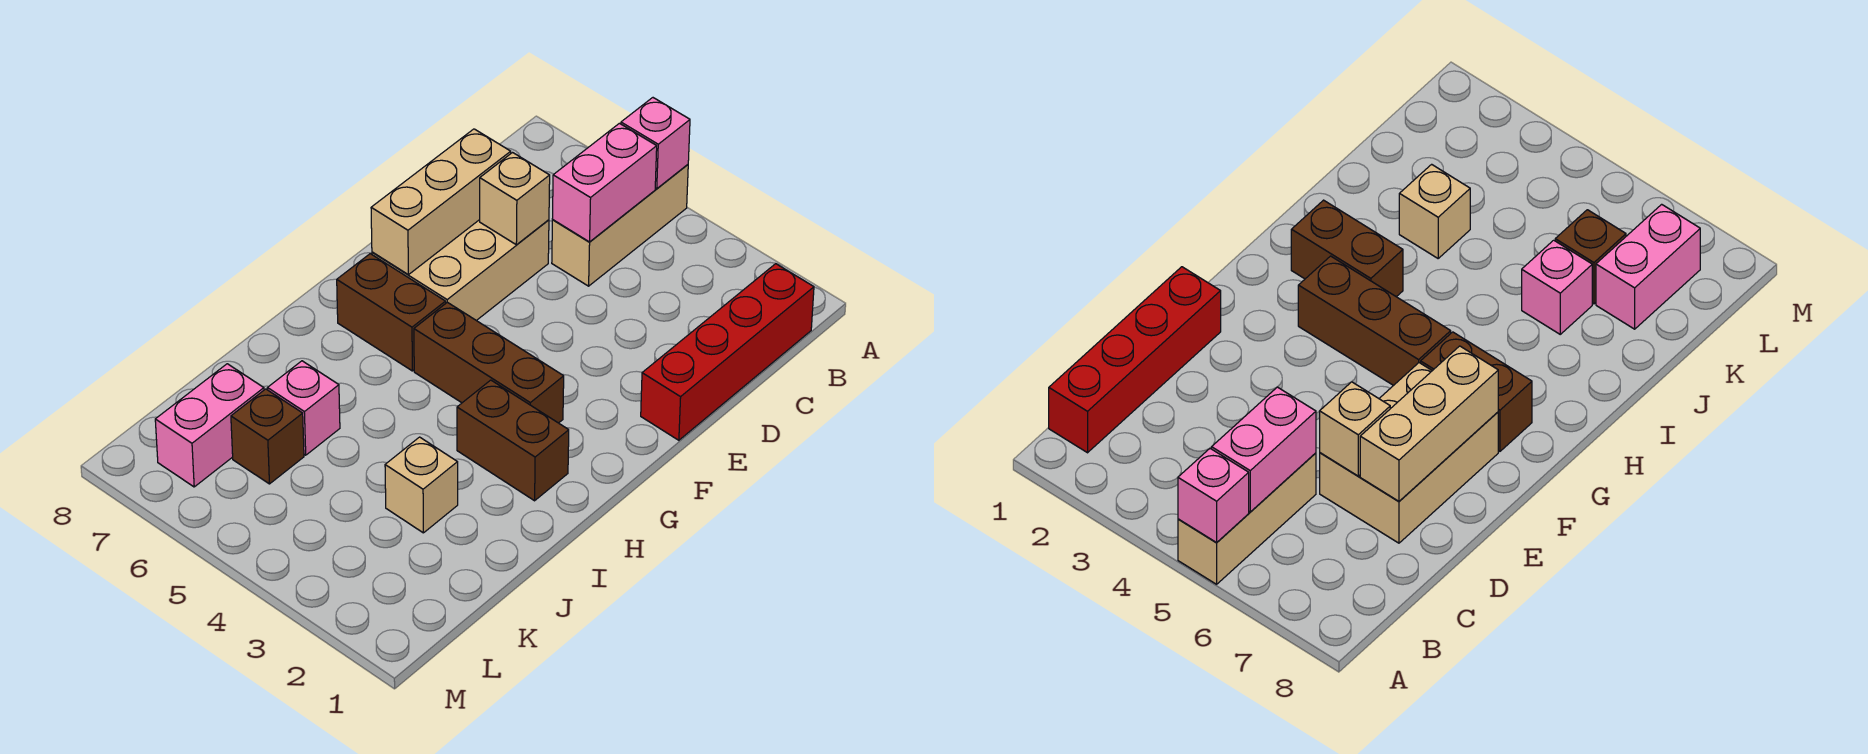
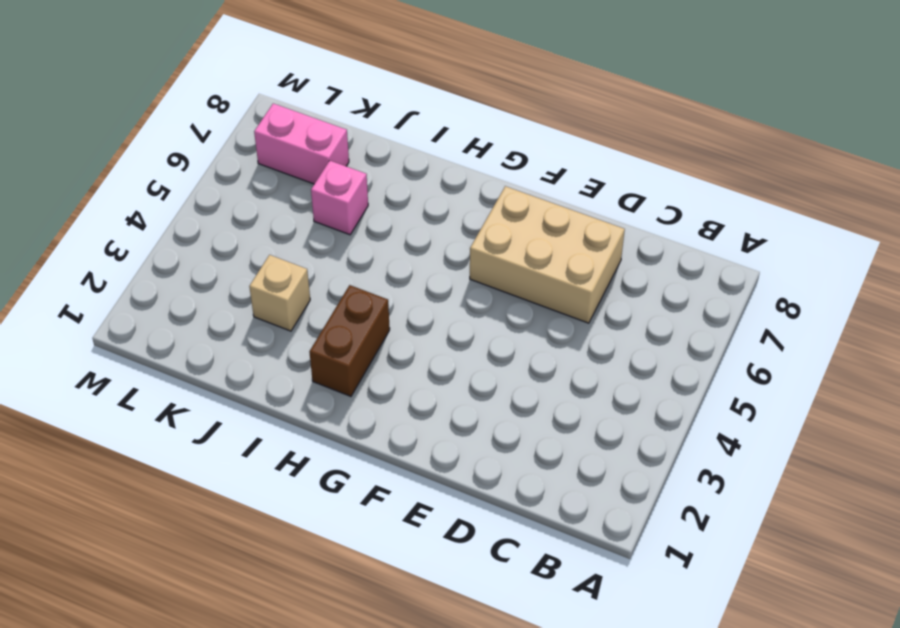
none -> tan 1x3 brick [552,165,688,286]
none -> red 1x4 brick [641,264,814,440]
none -> brown 1x3 brick [414,302,564,423]

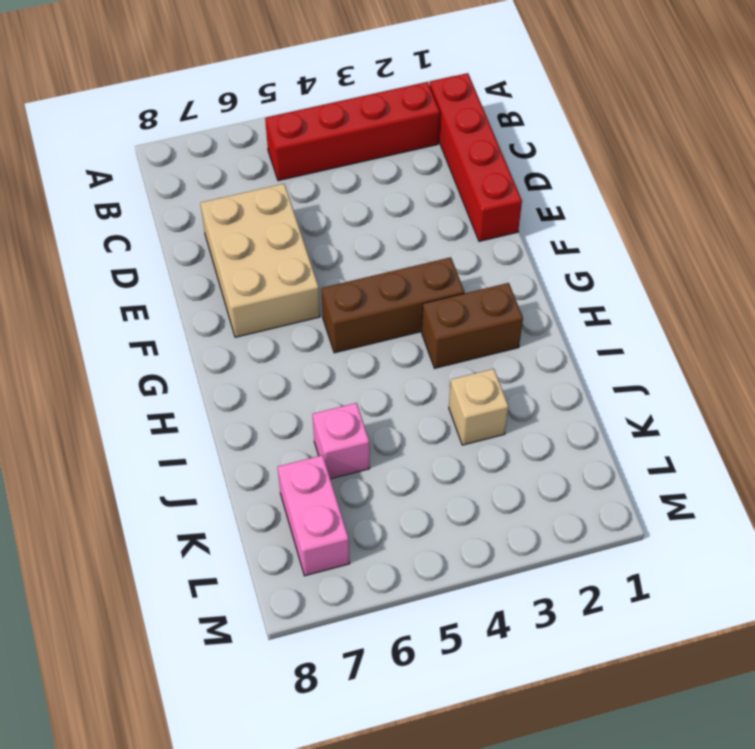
red 1x4 brick [265,82,440,181] -> tan 1x3 brick [552,165,688,286]
none -> brown 1x2 brick [337,254,446,371]
none -> brown 1x1 brick [231,389,304,484]
none -> pink 1x1 brick [621,98,690,189]

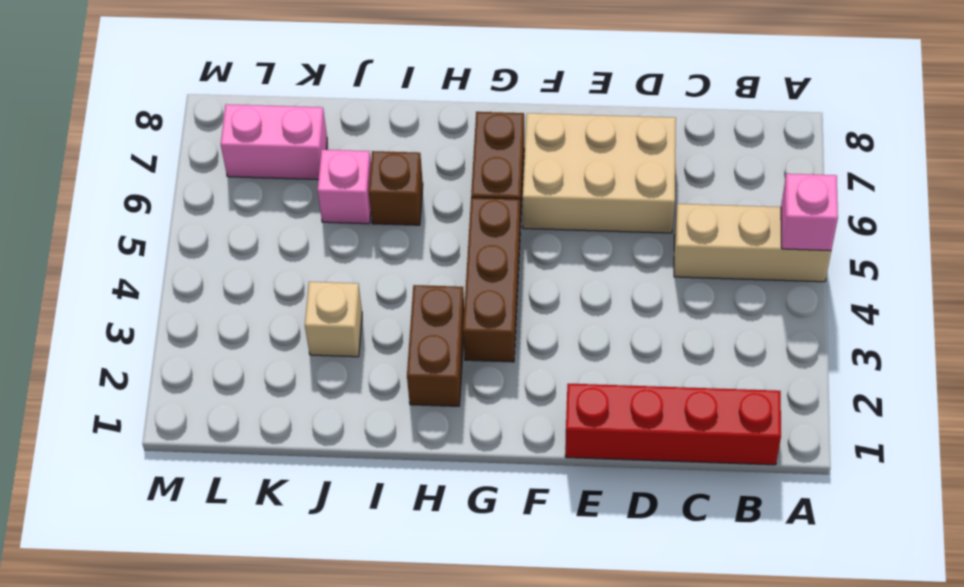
brown 1x1 brick [369,151,423,225] -> brown 1x1 brick moved to [231,389,304,484]
none -> pink 1x2 brick [552,123,657,242]
none -> tan 1x1 brick [480,153,550,245]
none -> tan 1x3 brick [371,129,511,275]

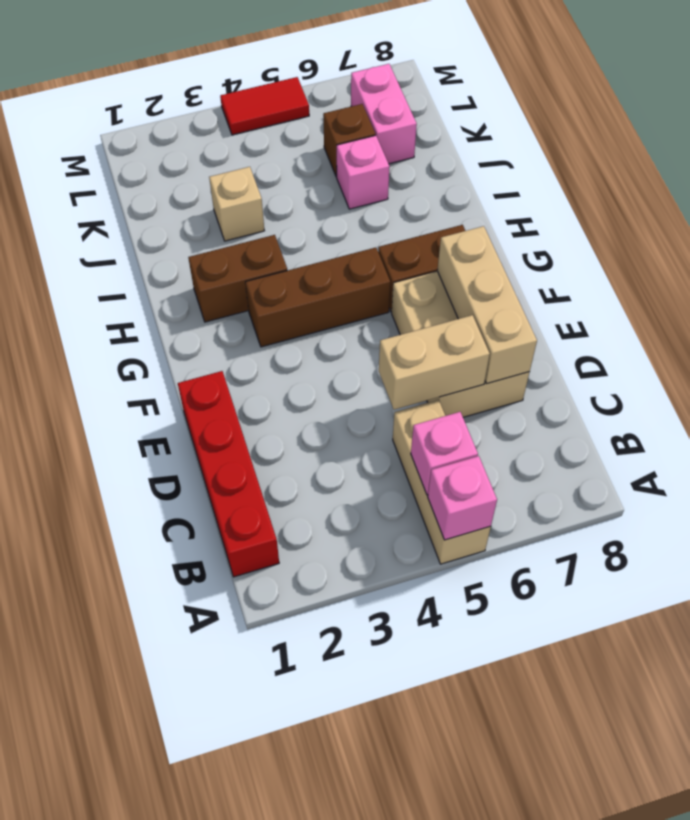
pink 1x1 brick [411,412,478,495] -> pink 1x2 brick [552,123,657,242]
tan 1x2 brick [379,315,490,410] -> tan 1x1 brick [480,153,550,245]
red 1x2 tile [220,77,309,135] -> none

